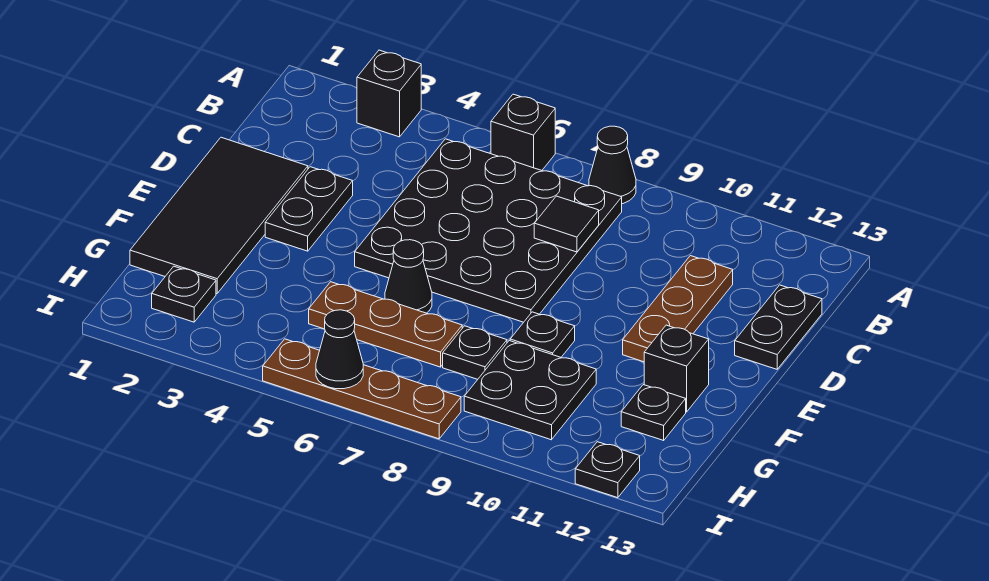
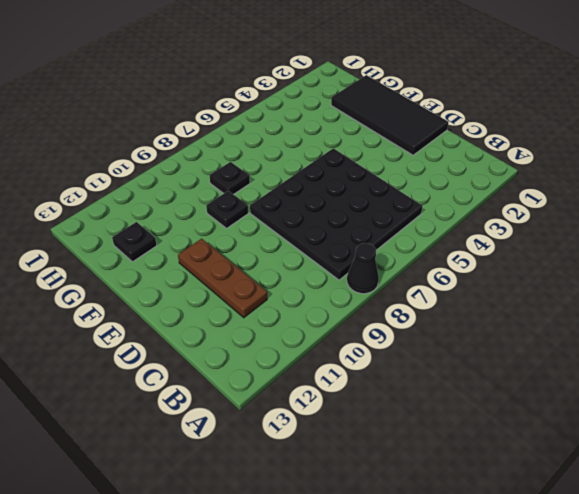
none -> black 1x1 brick [357,50,421,137]
none -> black 1x1 brick [491,94,555,170]
none -> black 1x2 plate [735,285,822,369]

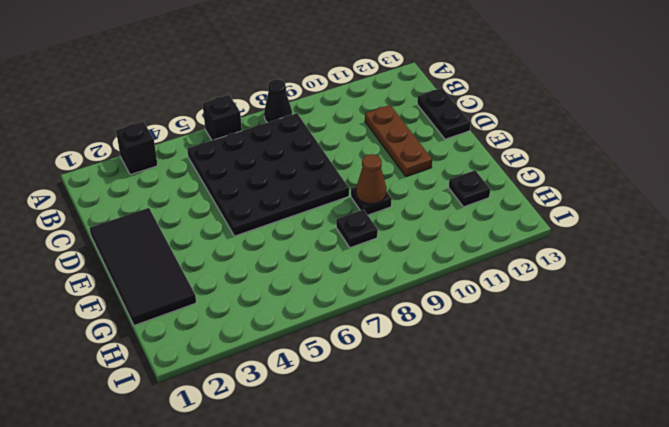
brown 1x1 cone [356,154,386,204] -> none
none -> black 1x2 plate [265,167,353,251]
none -> black 1x1 cone [385,240,432,313]
none -> black 1x1 brick [644,325,709,412]

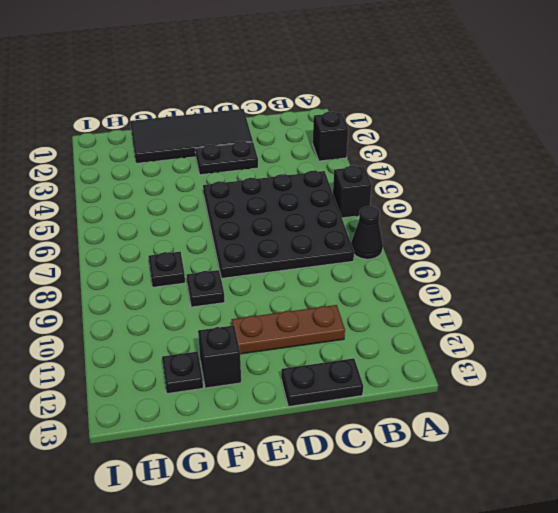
none -> black 1x1 cone [385,240,432,313]
none -> brown 1x3 plate [309,282,462,367]
none -> black 2x2 plate [464,341,596,440]

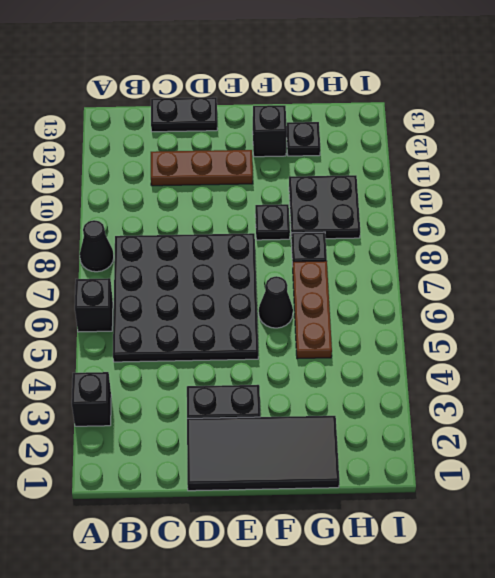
none -> black 1x1 plate [152,266,216,322]
none -> brown 1x4 plate [263,339,461,439]
none -> black 1x1 plate [575,442,640,498]

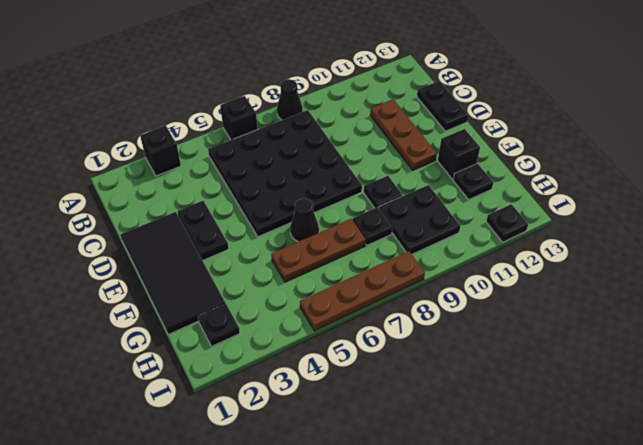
none -> black 1x1 tile [534,196,599,252]
none -> black 1x1 cone [316,310,363,389]

